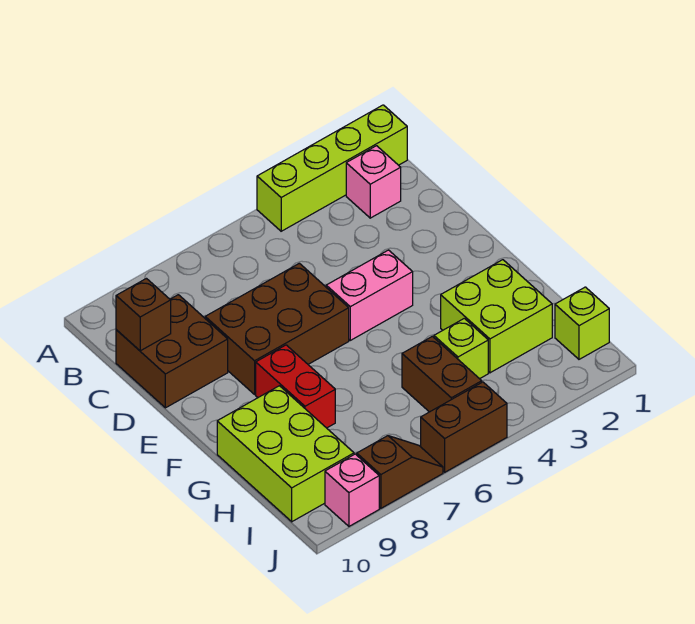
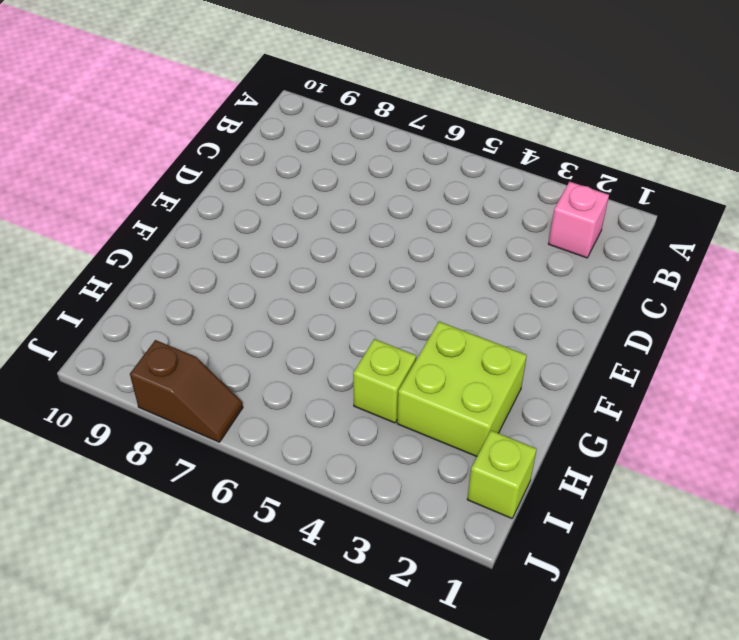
none -> lime 1x4 brick [257,105,407,231]
none -> brown 2x2 brick [116,295,228,408]
none -> brown 2x3 brick [205,263,349,394]

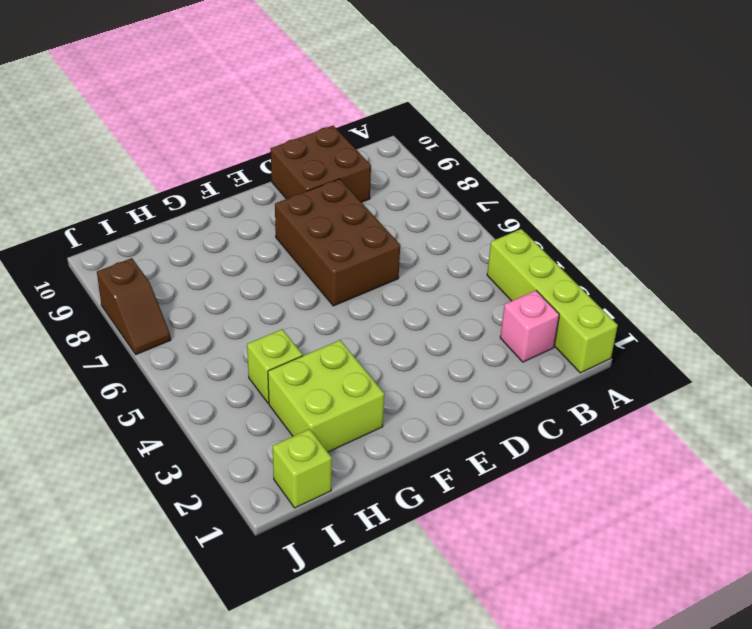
none -> pink 1x2 brick [326,250,413,340]
none -> red 1x2 brick [256,345,335,428]
none -> lime 2x3 brick [217,386,354,522]

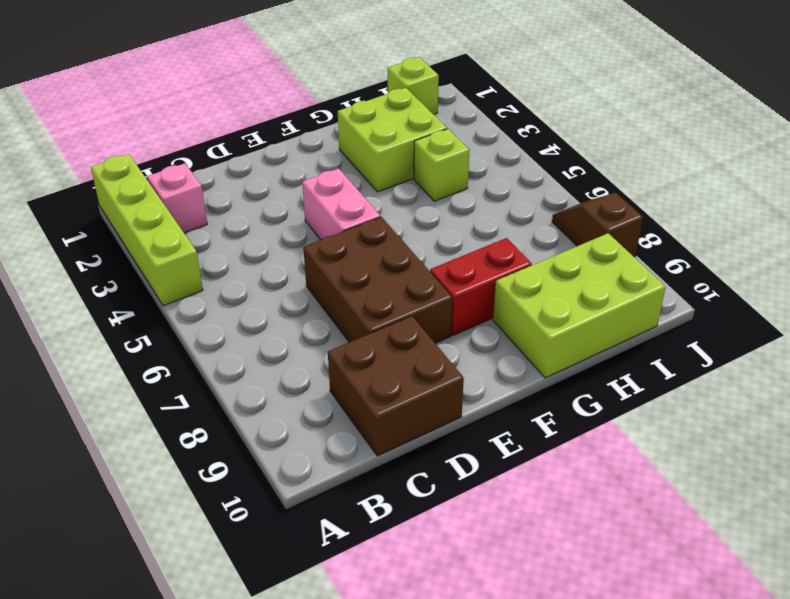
none -> brown 1x2 brick [402,336,482,412]
none -> brown 1x2 brick [421,382,507,472]
none -> pink 1x1 brick [325,454,379,526]

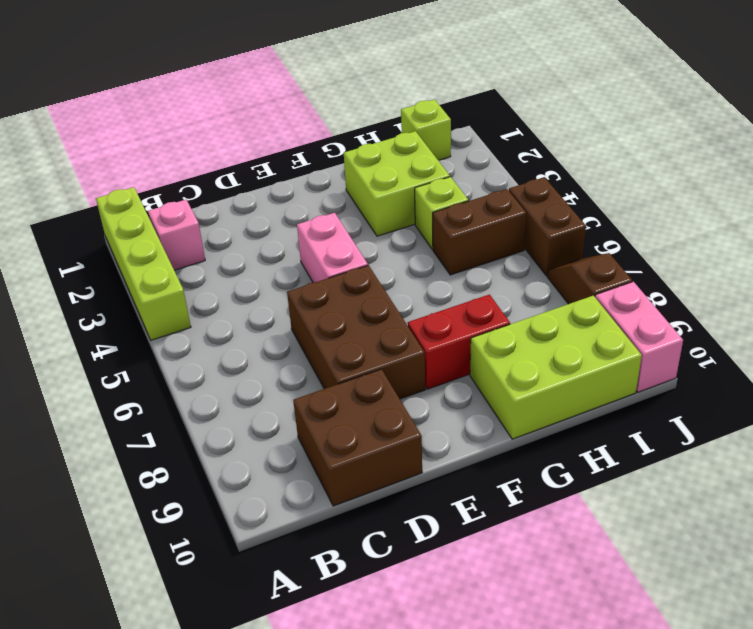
pink 1x2 brick [595,282,683,392] -> pink 1x1 brick [325,454,379,526]
none -> brown 1x1 brick [116,279,171,351]

